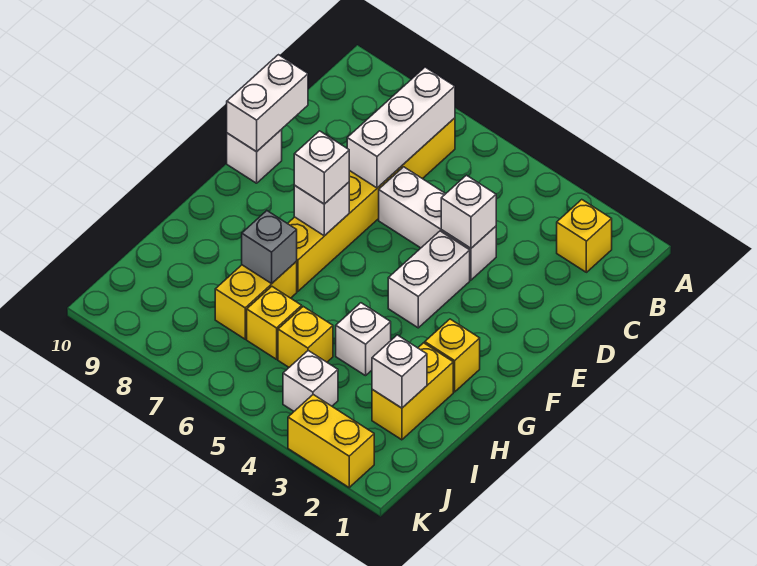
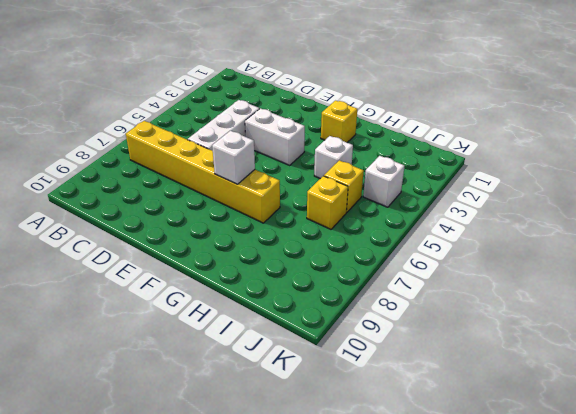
none -> yellow 1x1 brick [557,200,612,272]
none -> white 1x1 brick [227,130,282,183]
none -> yellow 1x2 brick [372,343,453,440]

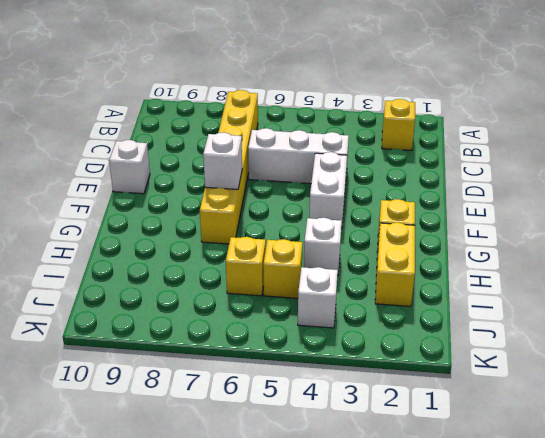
none -> yellow 1x2 brick [215,262,297,339]
none -> yellow 1x2 brick [288,395,374,487]
none -> white 1x3 brick [347,67,455,188]

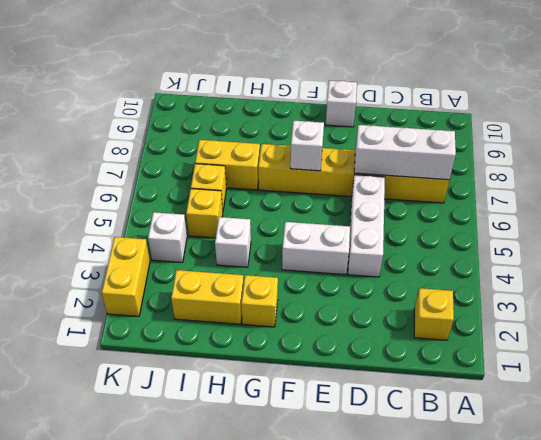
none -> white 1x1 brick [441,175,496,248]
none -> white 1x2 brick [227,55,308,152]
none -> grey 1x1 brick [242,211,297,284]

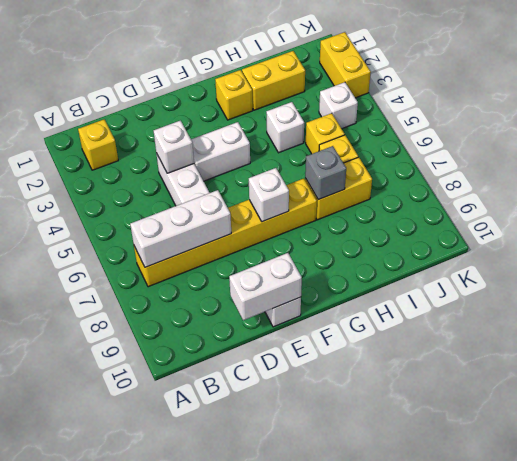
none -> white 1x1 brick [372,335,427,408]
none -> white 1x1 brick [294,131,349,204]

